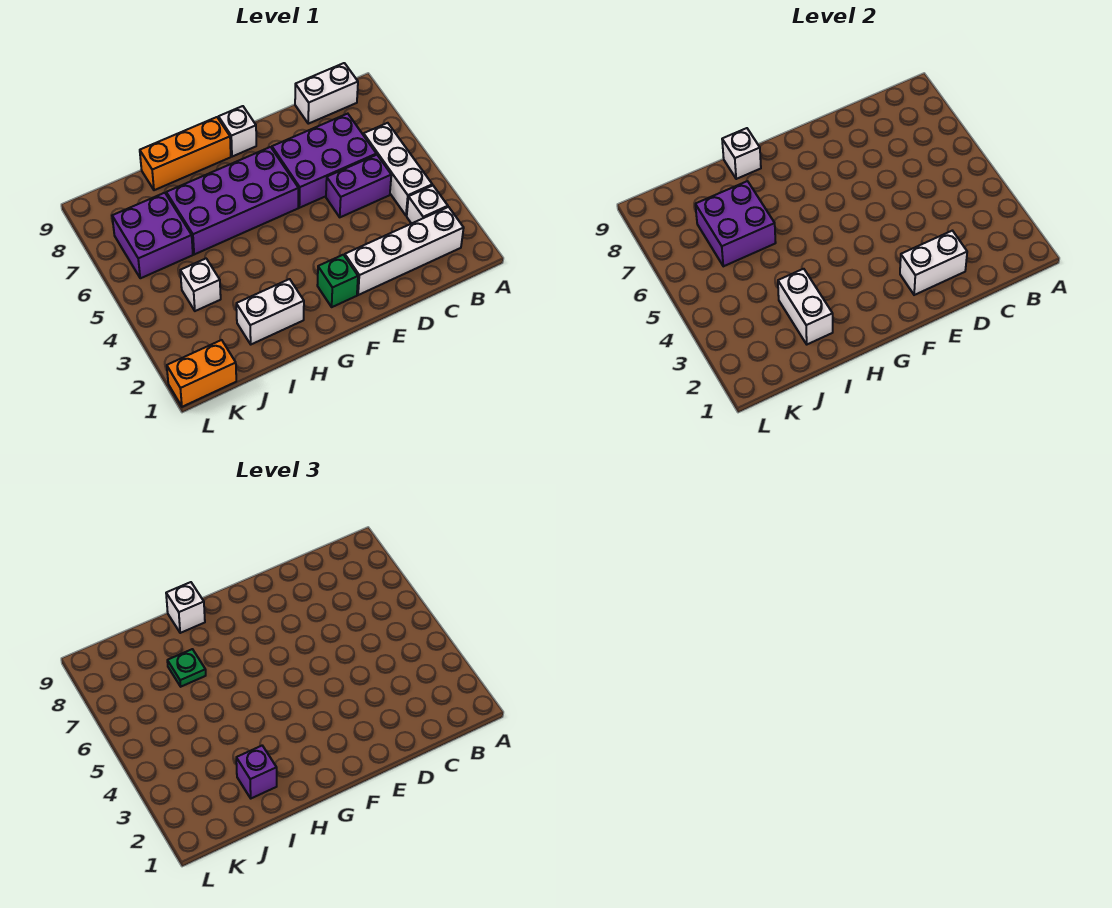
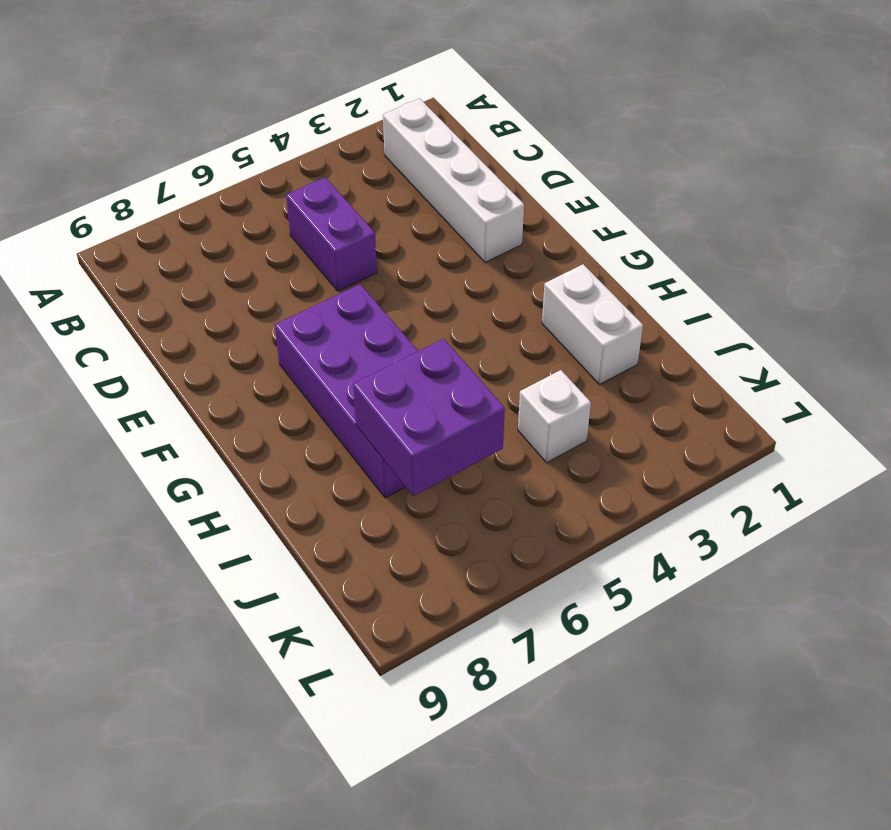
none -> white 1x1 brick [407,185,448,224]
none -> white 1x3 brick [364,123,432,216]
none -> white 1x2 brick [295,63,358,124]

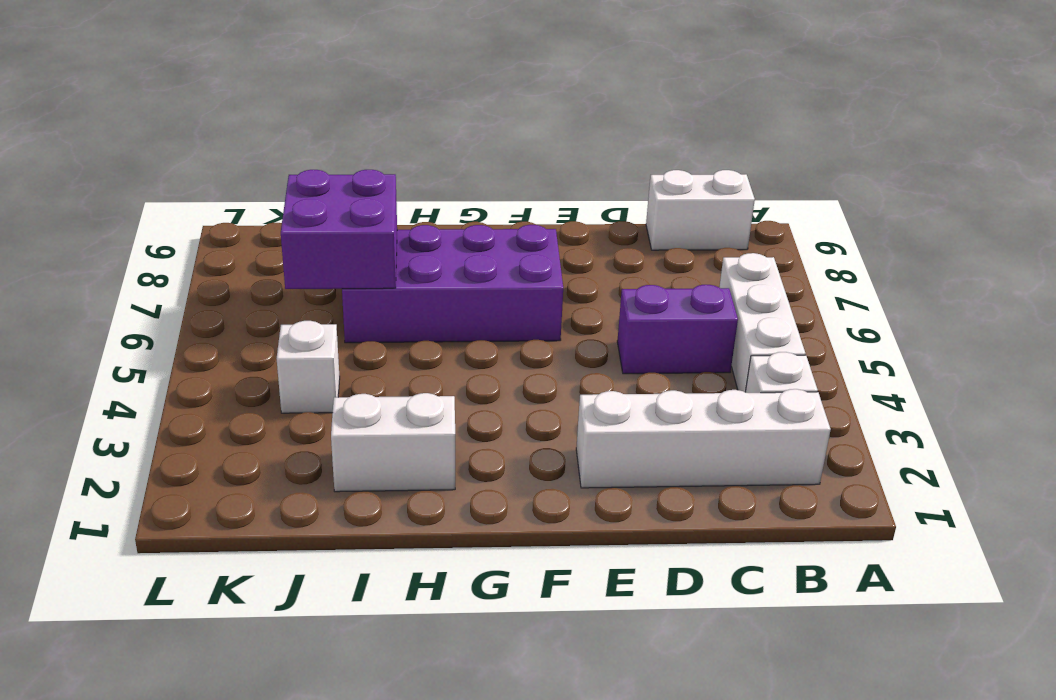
none -> purple 2x3 brick [272,114,376,208]
none -> green 1x1 brick [317,255,358,307]
none -> white 1x1 brick [218,106,256,157]

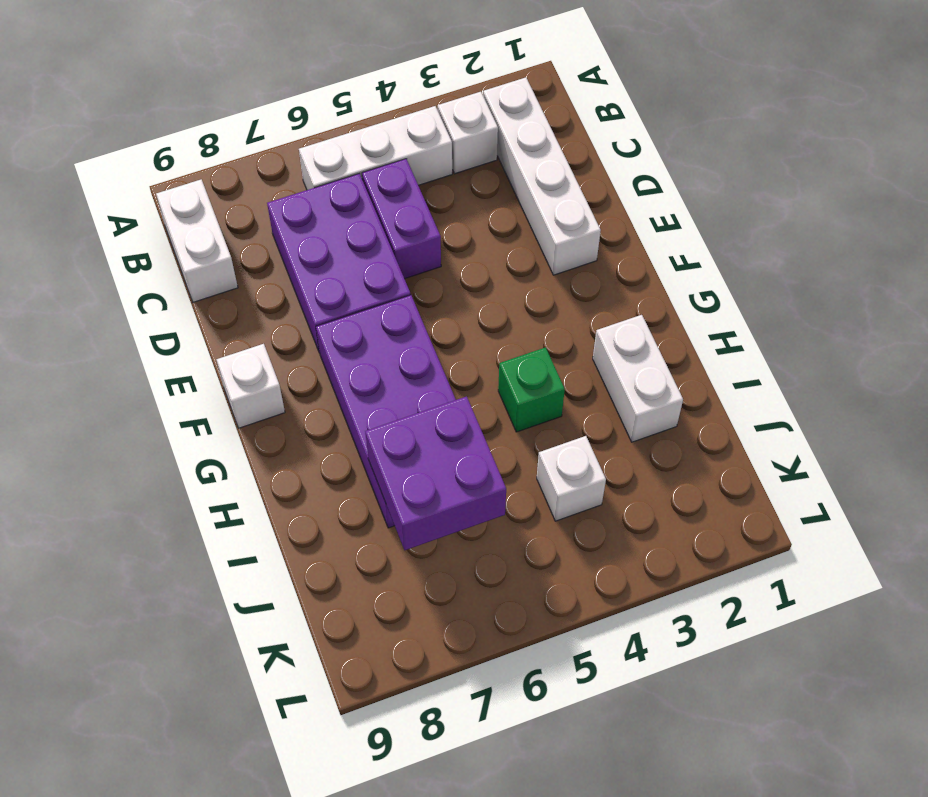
green 1x1 brick [498,347,565,432] -> green 1x1 brick moved to [317,255,358,307]
none -> orange 1x3 brick [140,117,231,190]
none -> purple 2x2 brick [112,193,193,278]
none -> orange 1x2 brick [167,340,236,407]

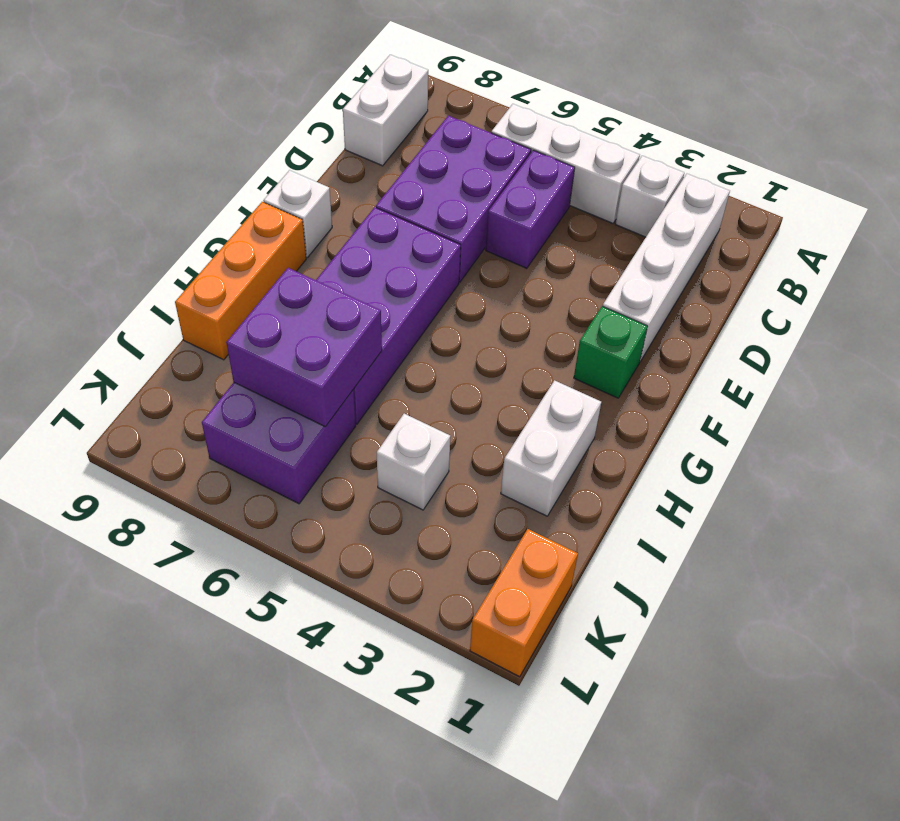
none -> white 1x2 brick [900,231,967,295]
none -> white 1x1 brick [722,128,761,179]
none -> white 1x2 brick [778,269,833,344]

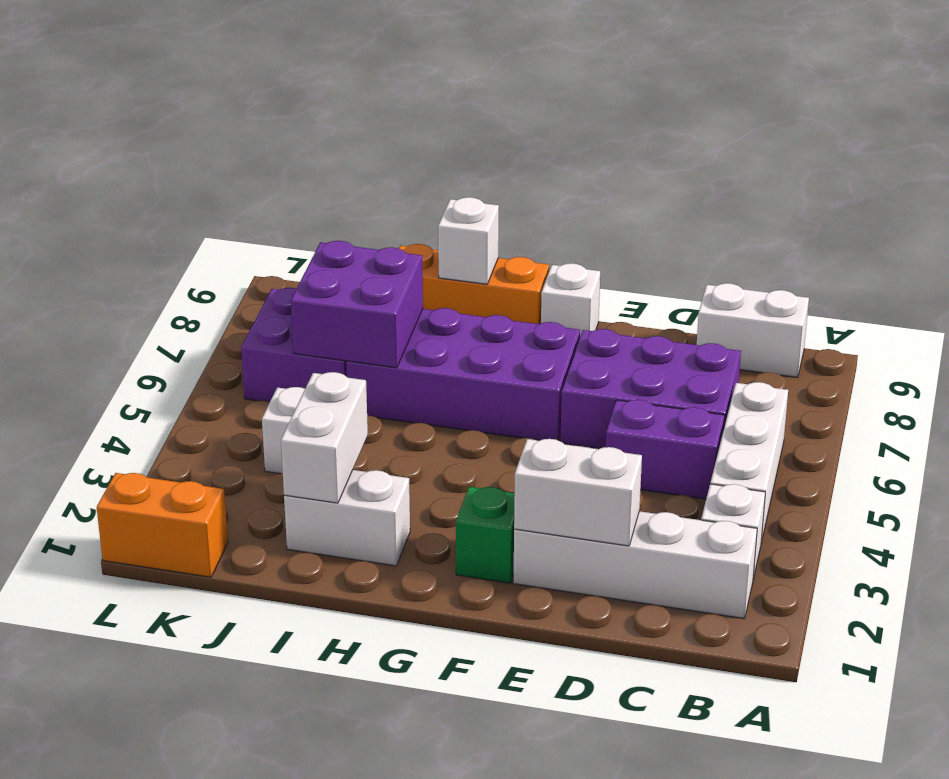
none -> white 1x1 brick [166,582,205,633]
none -> purple 1x1 brick [236,746,277,798]
none -> green 1x1 plate [167,649,206,687]

